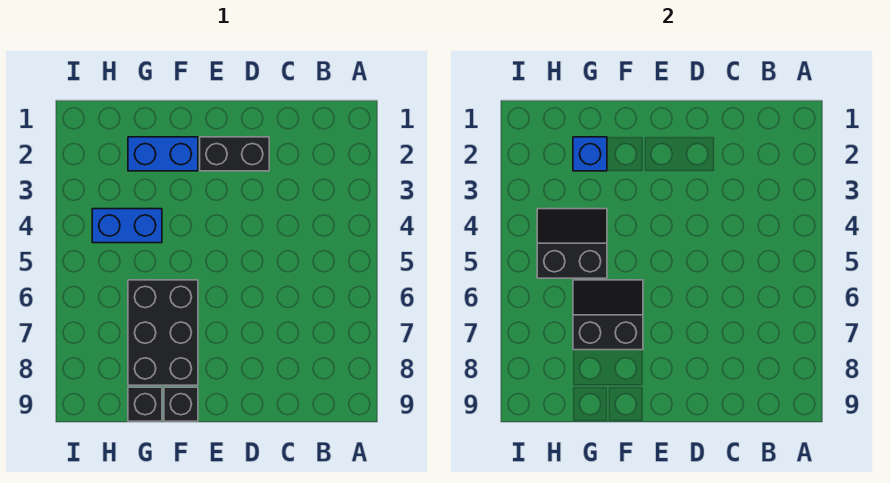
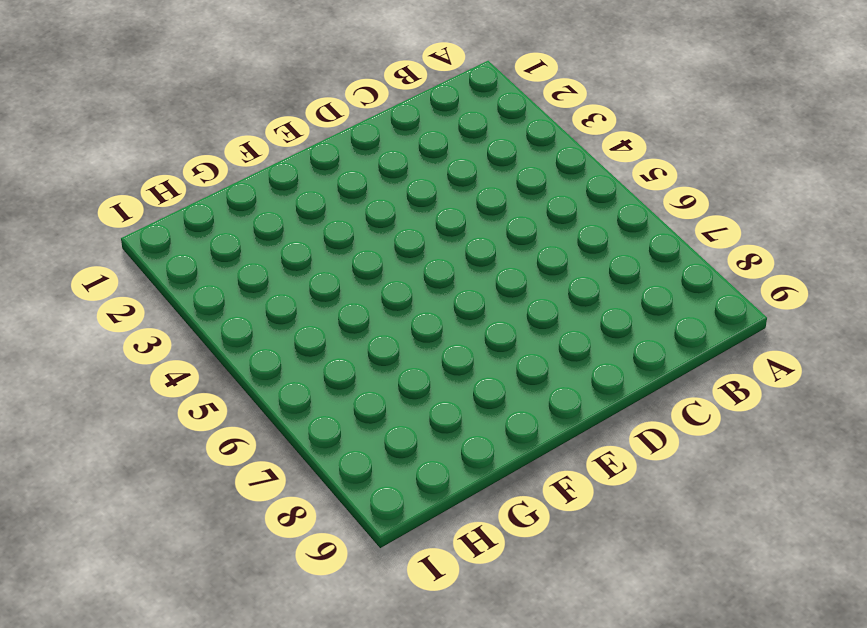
none -> black 1x2 brick [200,137,269,171]
none -> blue 1x2 brick [128,137,198,171]

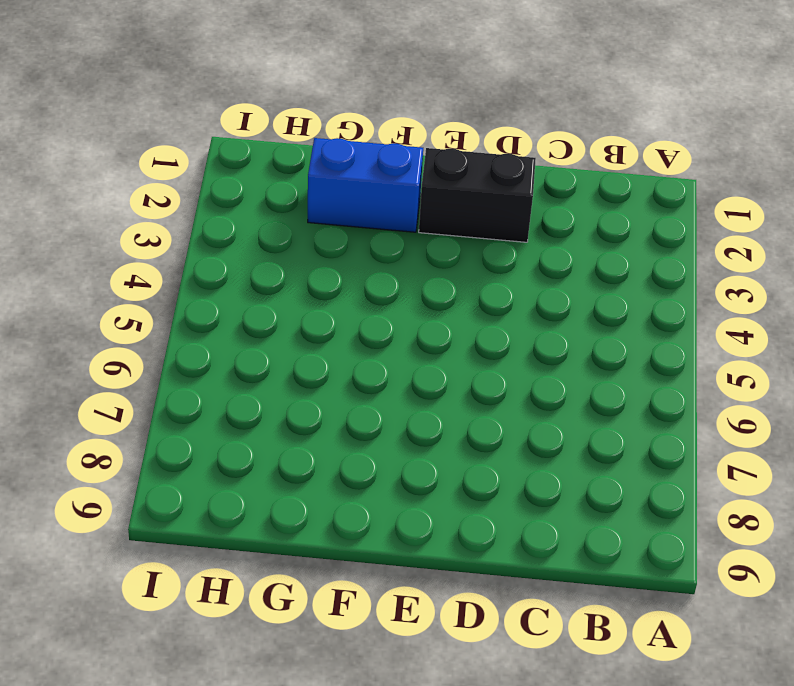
none -> black 2x3 brick [128,280,198,385]
none -> black 1x1 brick [164,387,198,421]

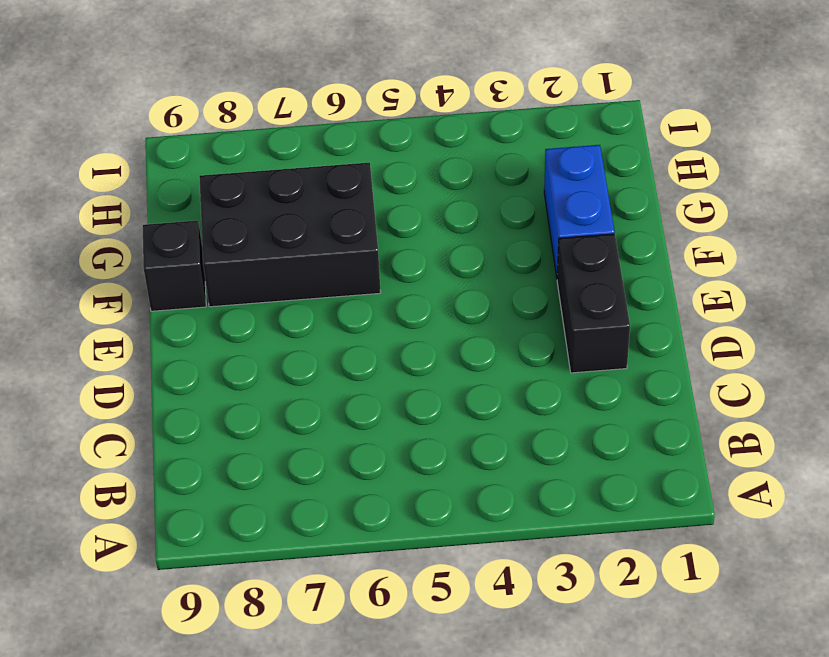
none -> blue 1x2 brick [92,209,162,243]
none -> black 1x1 brick [128,387,162,421]

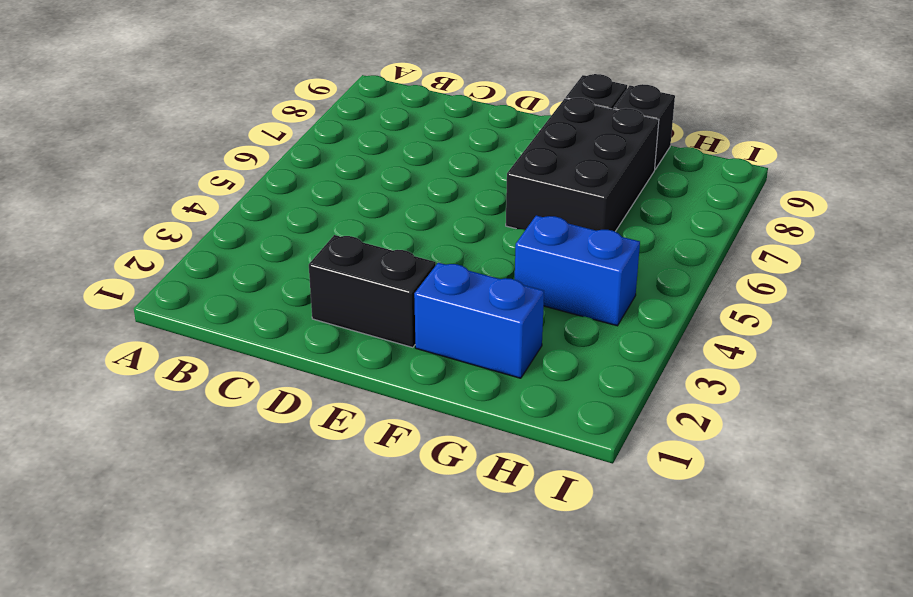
none -> black 2x2 slope [573,280,643,350]
none -> blue 1x1 brick [573,137,607,171]

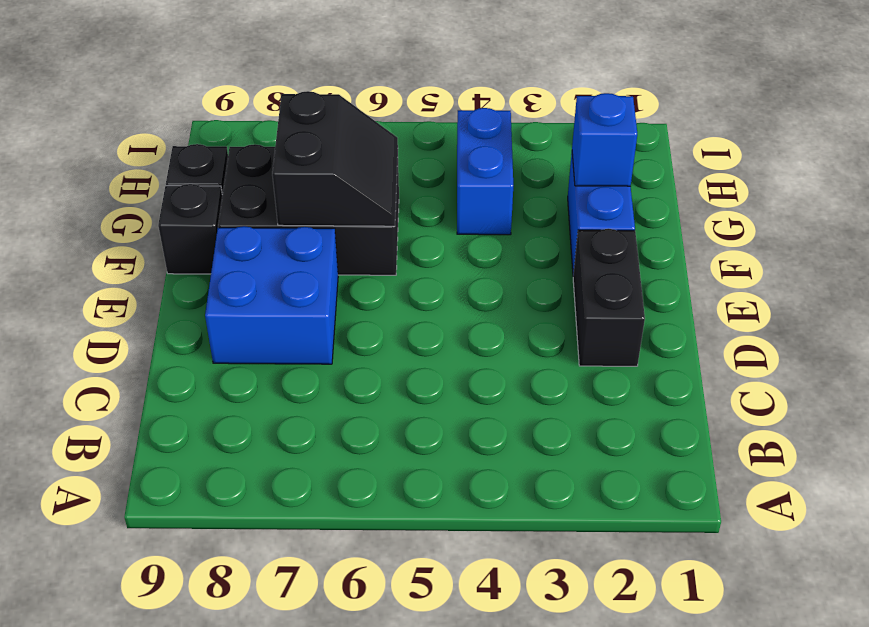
blue 2x2 brick [205,226,338,364] -> none
none -> black 2x2 slope [537,209,607,278]

